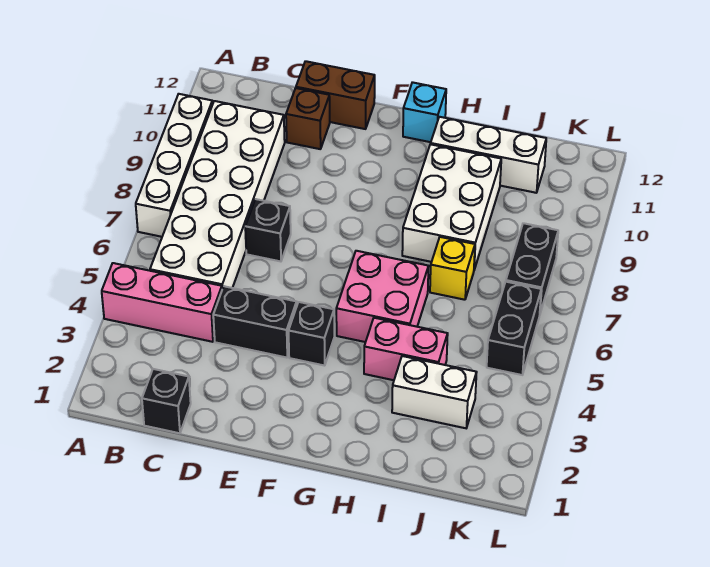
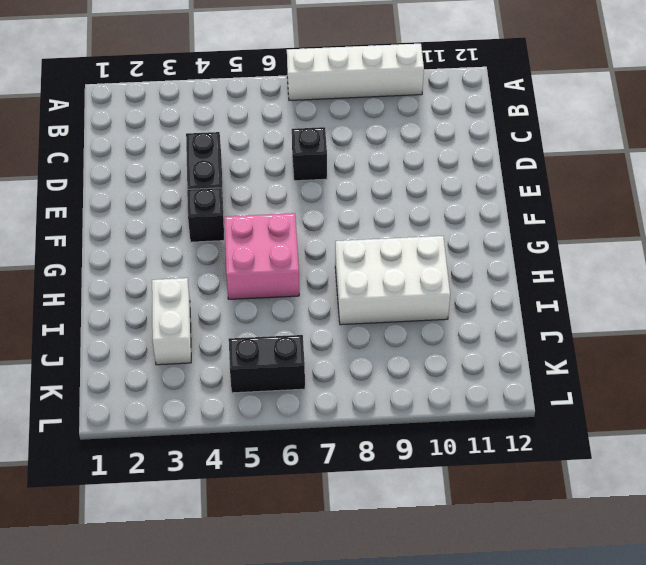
none -> pink 1x3 brick [102,263,222,342]
none -> white 2x6 brick [150,101,285,289]
none -> black 1x1 brick [142,369,191,433]

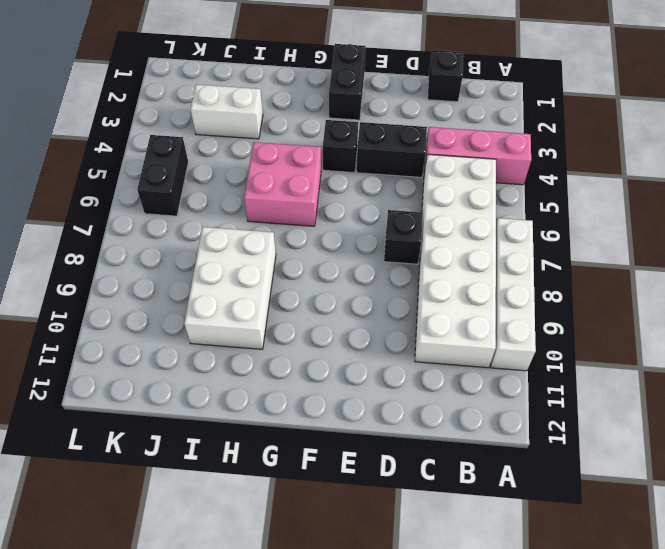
black 1x2 brick [329,44,365,120] -> black 1x2 brick moved to [506,223,558,313]
none -> brown 1x1 brick [286,88,330,149]
none -> brown 1x2 brick [296,61,375,129]
none -> cyan 1x1 brick [403,82,446,142]

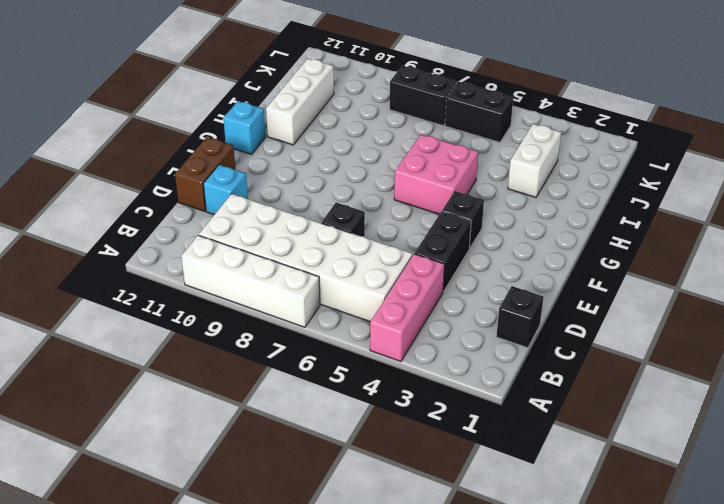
cyan 1x1 brick [203,165,248,215] -> brown 1x1 brick [286,88,330,149]
none -> pink 1x2 brick [364,318,448,380]
none -> white 2x3 brick [402,144,501,270]
none -> yellow 1x1 brick [430,237,475,300]

